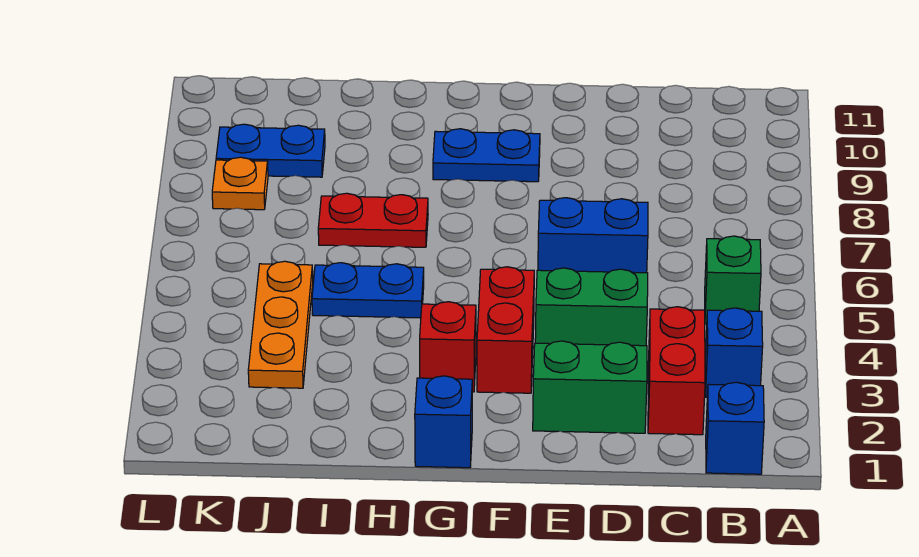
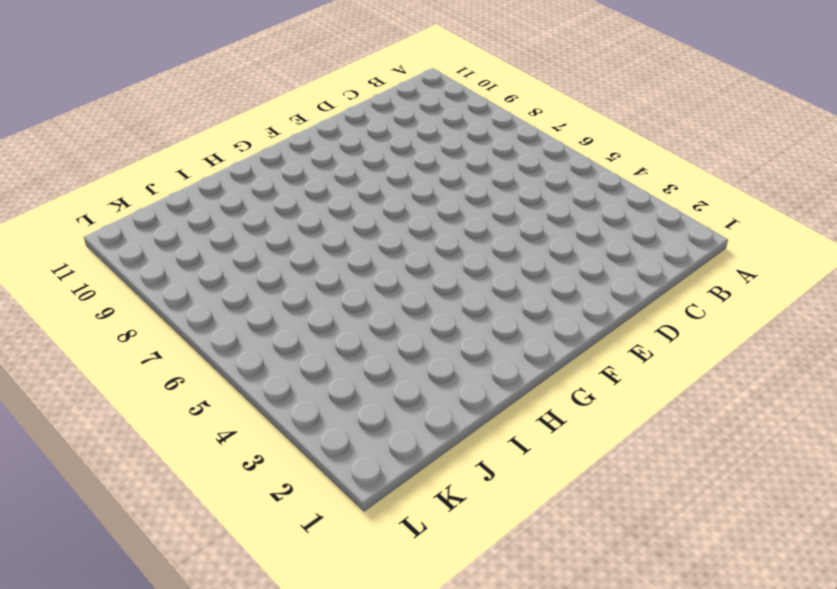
none -> blue 1x1 brick [706,382,764,474]
none -> blue 1x1 brick [705,308,763,397]
none -> green 1x1 brick [705,236,761,324]

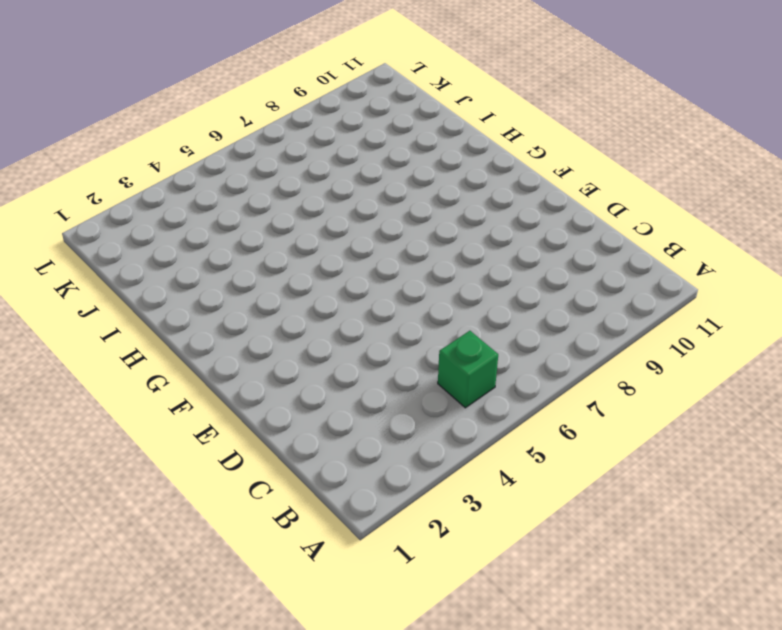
none -> blue 1x1 brick [706,382,764,474]
none -> blue 1x1 brick [705,308,763,397]
none -> red 1x2 brick [648,307,705,435]

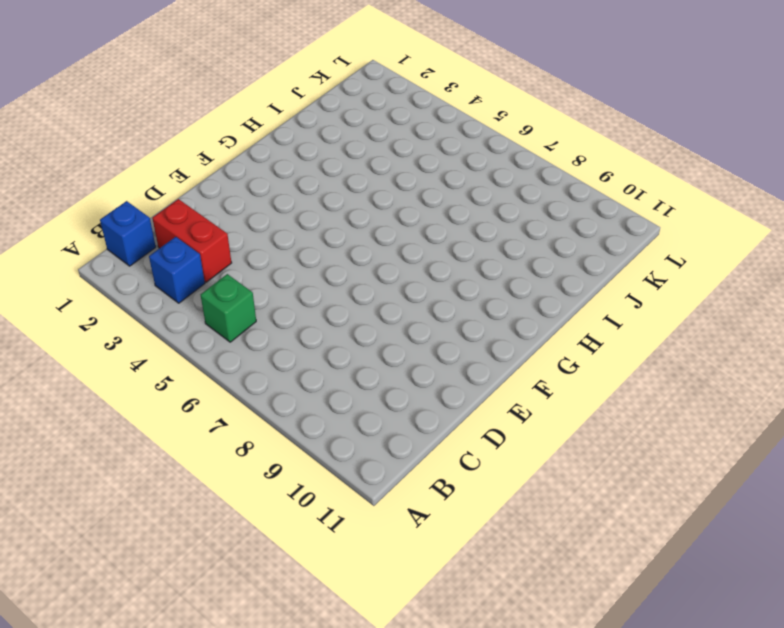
none -> green 1x2 brick [533,341,647,433]
none -> green 1x2 brick [535,268,648,346]
none -> blue 1x2 brick [538,198,648,273]

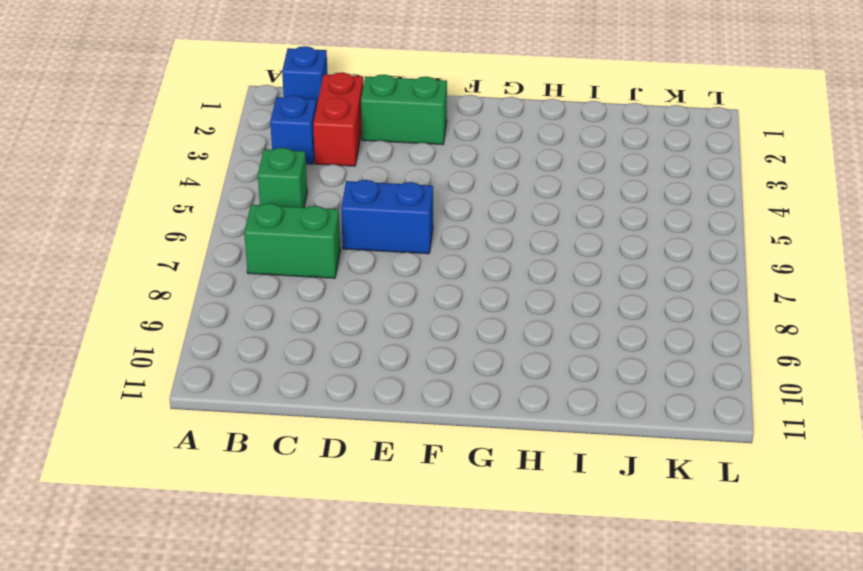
green 1x2 brick [244,203,340,278] -> green 1x2 brick moved to [535,268,648,346]
none -> red 1x2 brick [477,267,534,393]
none -> blue 1x2 plate [433,129,540,182]
none -> blue 1x1 brick [415,376,472,468]

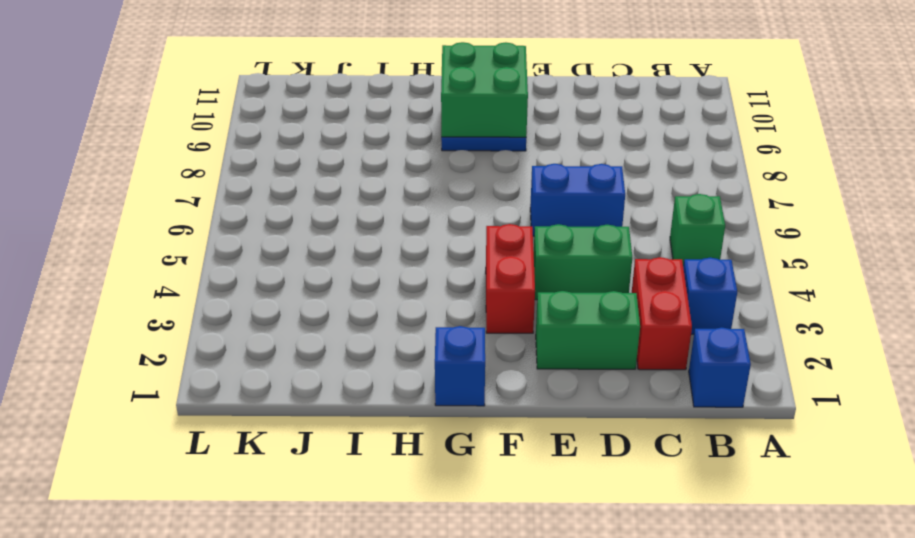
green 2x2 brick [441,42,528,137] -> none
none -> red 1x1 brick [420,302,476,392]
none -> blue 1x2 plate [312,263,424,318]
none -> red 1x2 plate [318,193,428,247]

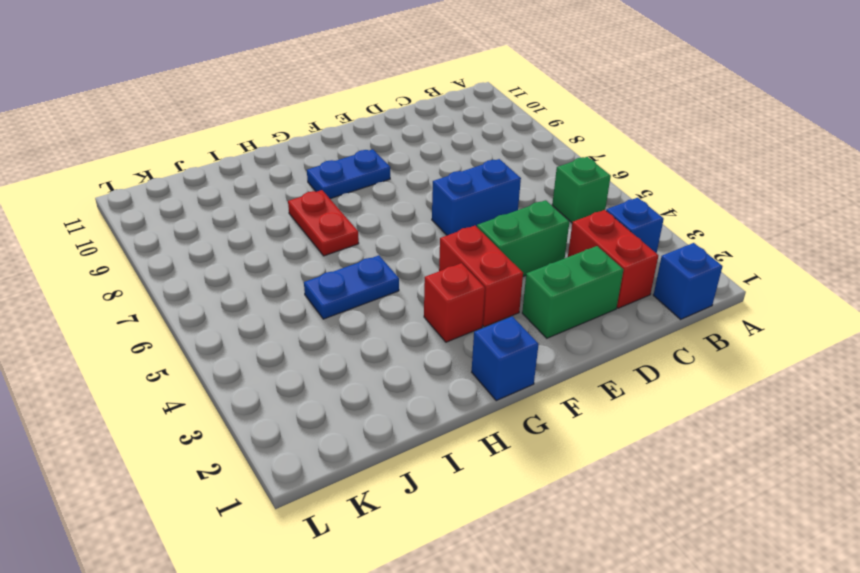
red 1x2 plate [288,190,359,256] -> red 1x2 plate turned to [318,193,428,247]
none -> orange 1x3 plate [248,261,313,388]
none -> blue 1x2 plate [216,124,325,177]
none -> orange 1x1 plate [212,157,268,210]

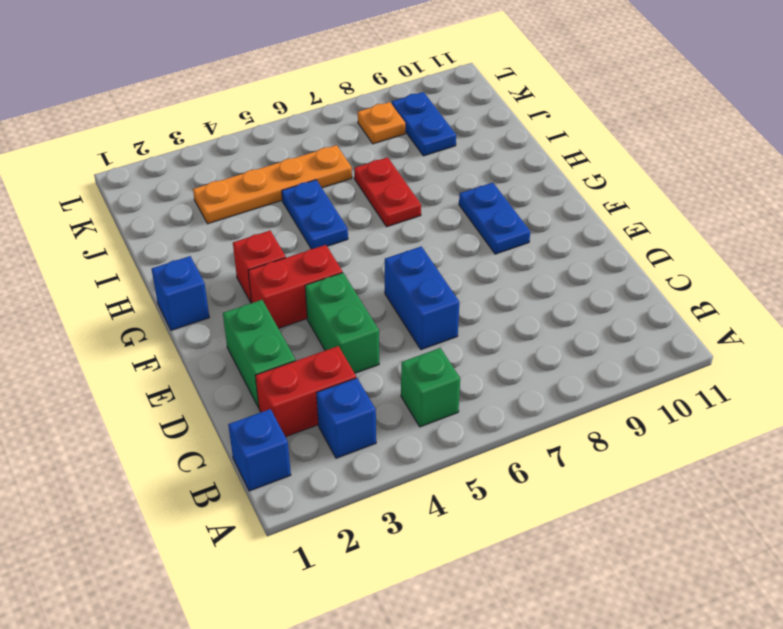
orange 1x4 plate [193,145,352,224] -> orange 1x3 plate [248,261,313,388]

